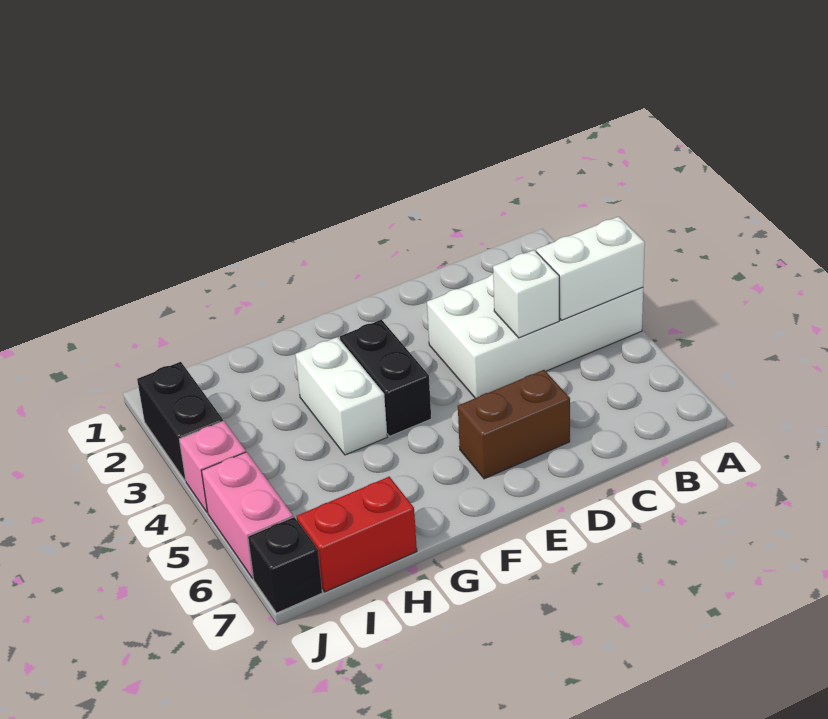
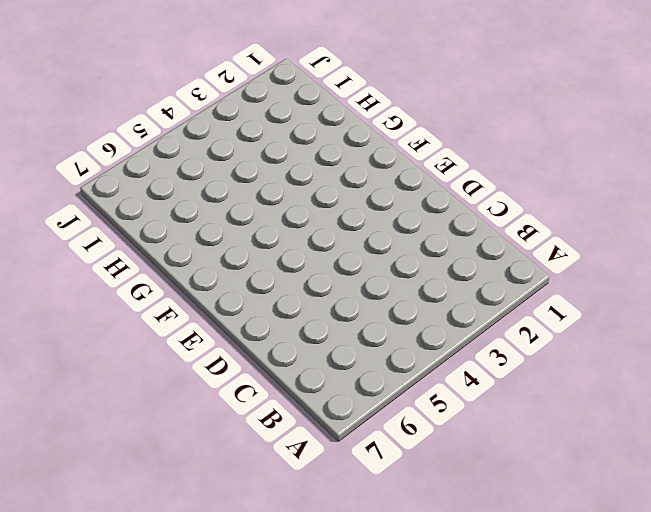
none -> white 2x4 brick [427,274,643,398]
none -> brown 1x2 brick [458,370,570,479]

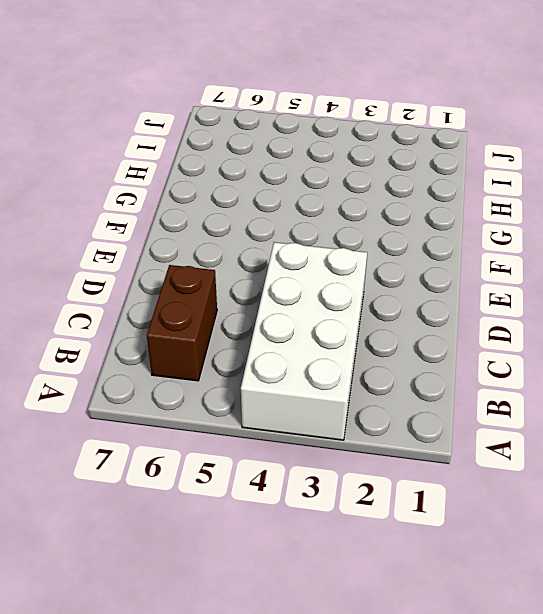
brown 1x2 brick [147,265,217,381] -> brown 1x2 brick moved to [458,370,570,479]
none -> black 1x2 brick [340,320,431,436]
none -> white 1x2 brick [295,337,387,455]

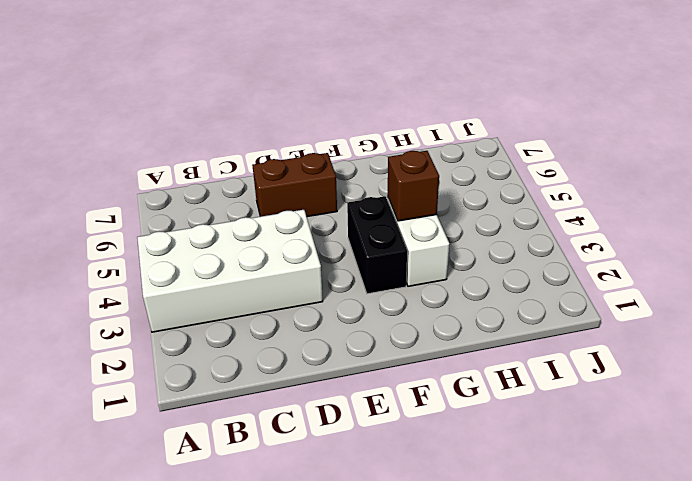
brown 1x1 brick [388,151,439,221] -> none
none -> red 1x2 brick [297,477,417,592]
none -> black 1x2 brick [137,362,223,481]

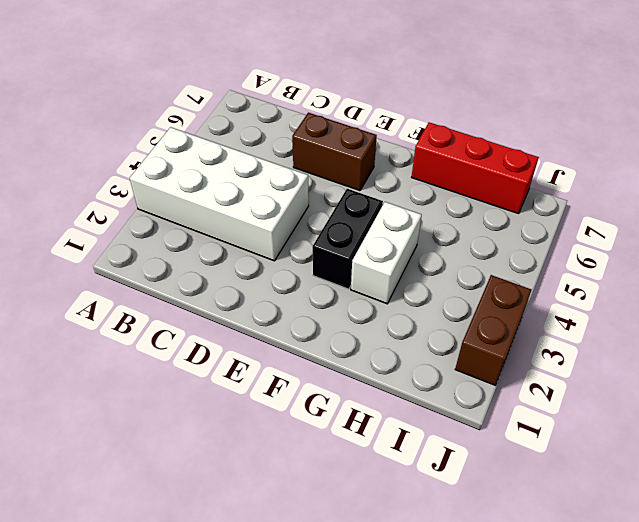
red 1x3 brick [412,122,539,214] -> red 1x2 brick [297,477,417,592]
brown 1x2 brick [455,275,531,385] -> black 1x2 brick [137,362,223,481]
none -> pink 1x1 brick [179,421,246,512]
none -> pink 1x2 brick [202,452,293,578]

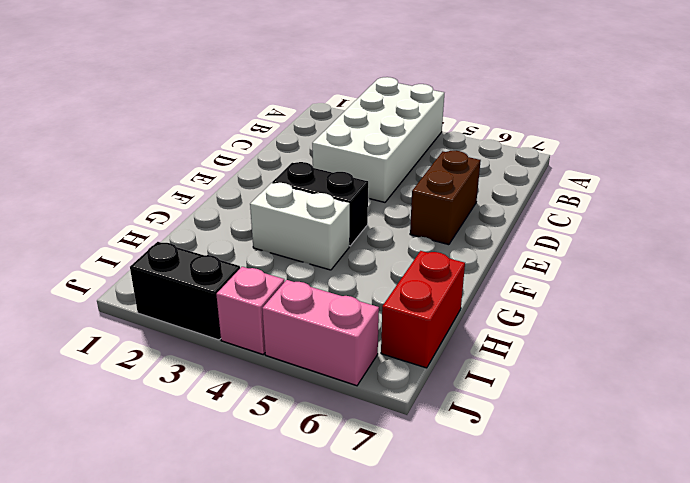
none -> black 1x1 brick [248,517,322,613]
none -> white 1x2 brick [536,217,645,320]

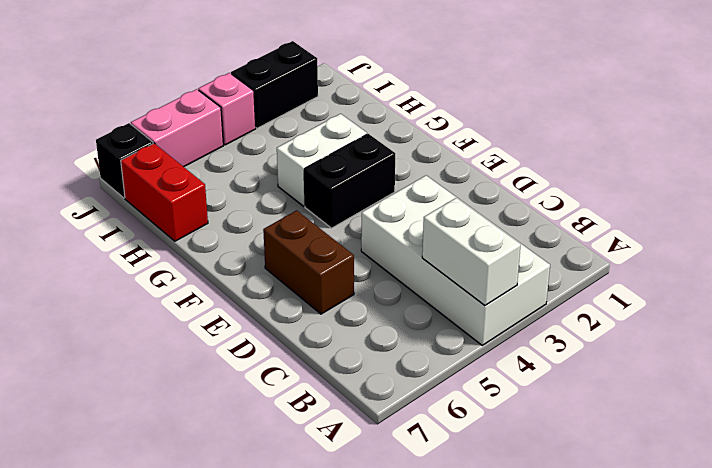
none -> white 1x1 brick [493,250,559,338]

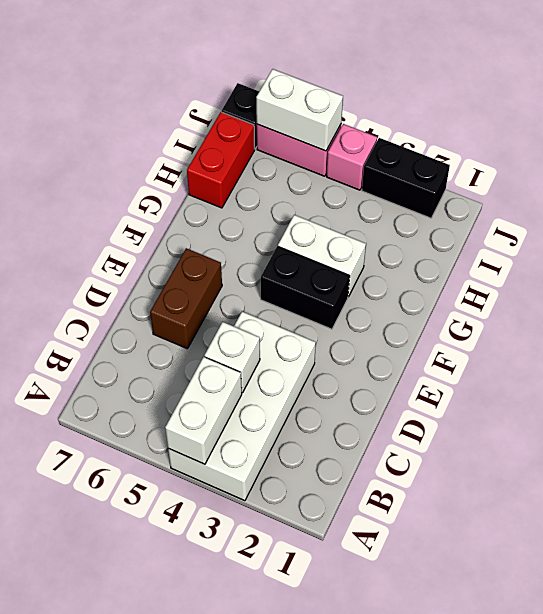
white 1x2 brick [256,69,343,151] -> none

